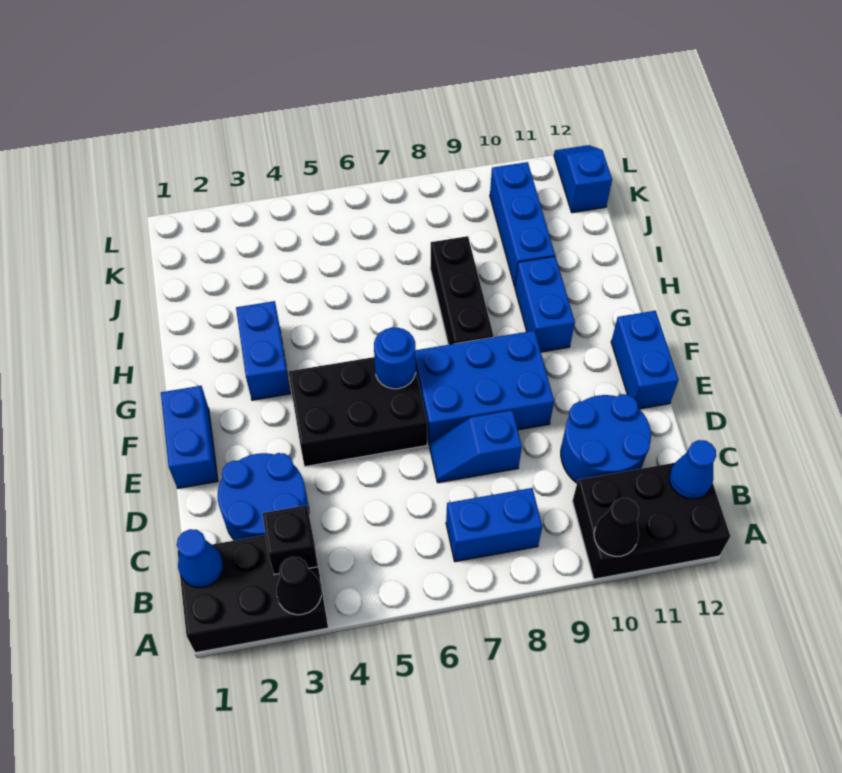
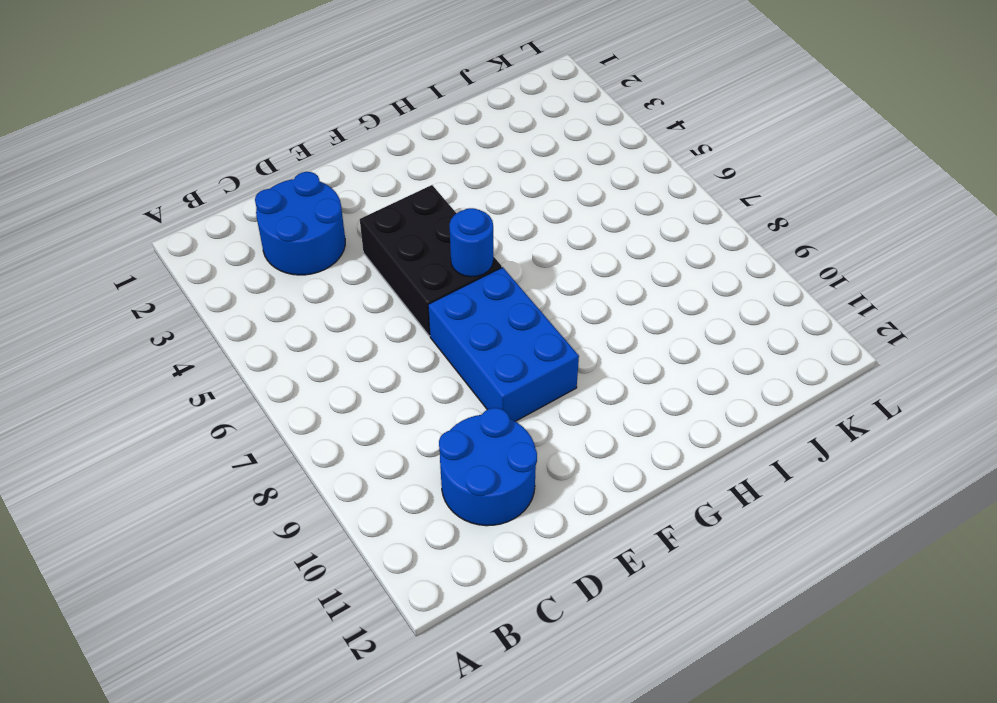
none -> black 2x3 brick [177,533,328,653]
none -> black 2x3 brick [573,463,730,579]
none -> blue 1x2 brick [446,488,542,562]

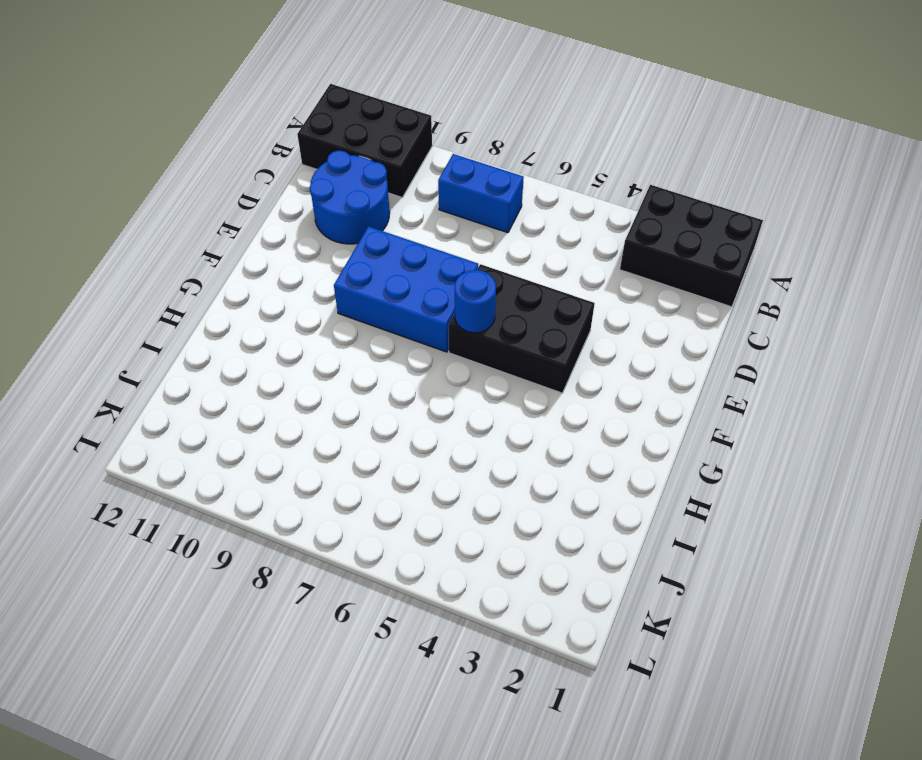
none -> blue 2x2 round brick [218,453,309,540]
none -> blue 1x2 slope [430,410,522,483]
none -> blue 1x2 brick [161,386,218,488]

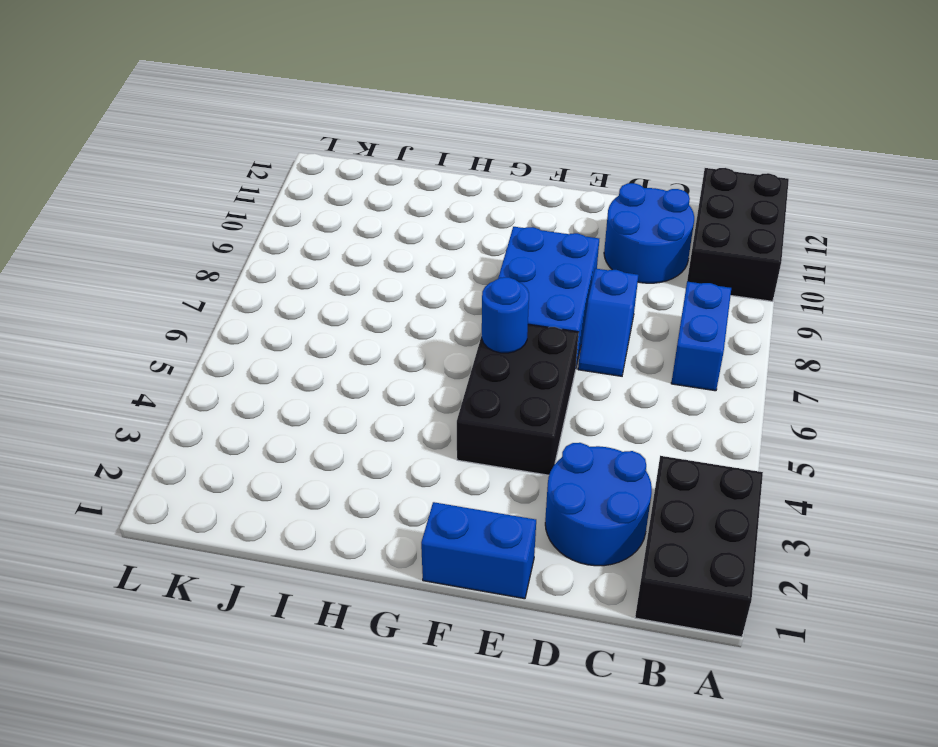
none -> blue 1x2 brick [611,311,679,409]
none -> blue 1x2 brick [236,301,291,400]
none -> black 1x3 brick [430,236,494,345]

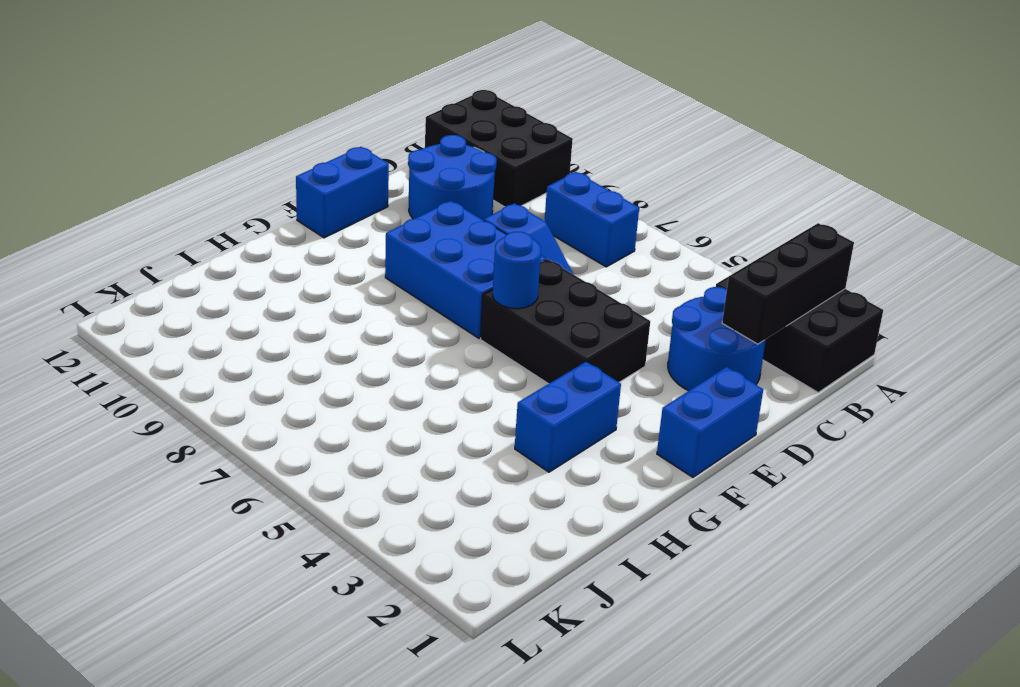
black 1x3 brick [722,223,854,344] -> black 1x3 brick moved to [430,236,494,345]
none -> blue 1x2 brick [515,256,575,352]
none -> blue 1x3 brick [490,162,555,287]
none -> blue 1x2 slope [554,145,612,213]

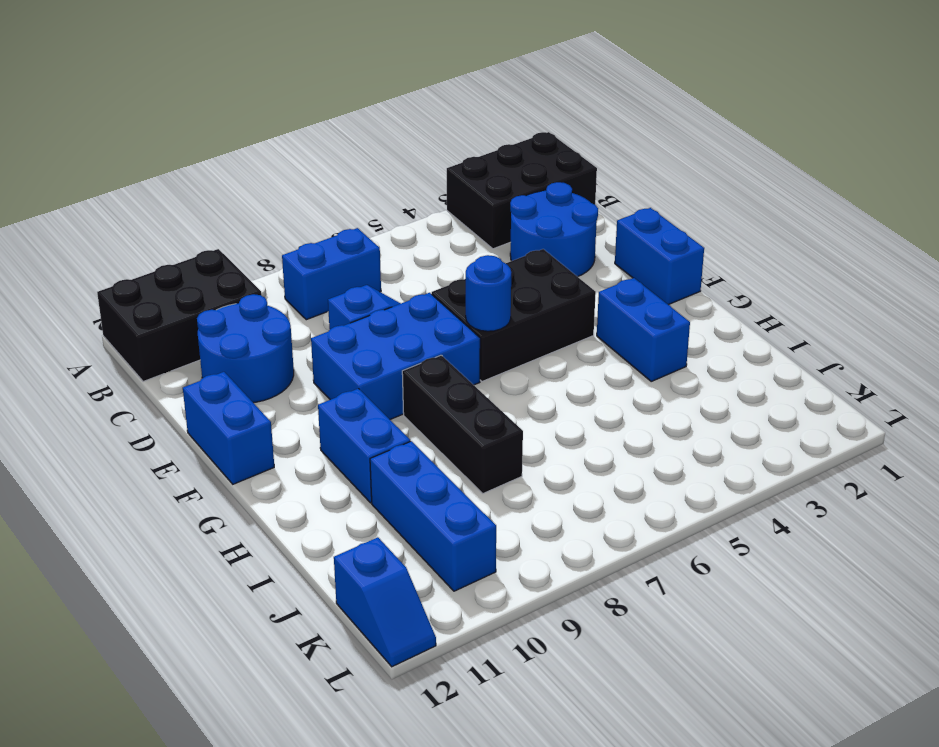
none -> black 1x1 cone [277,557,321,615]
none -> black 1x1 cone [594,498,639,556]
none -> blue 1x1 cone [177,529,223,587]

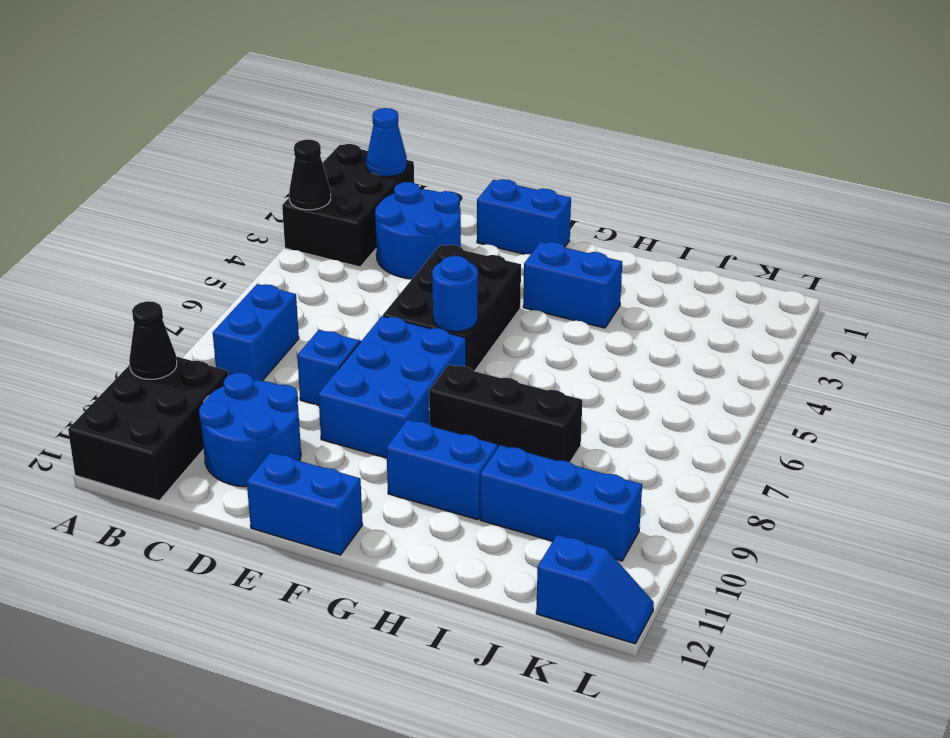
none -> black 1x1 brick [263,505,318,575]
none -> blue 1x1 cone [669,440,716,499]

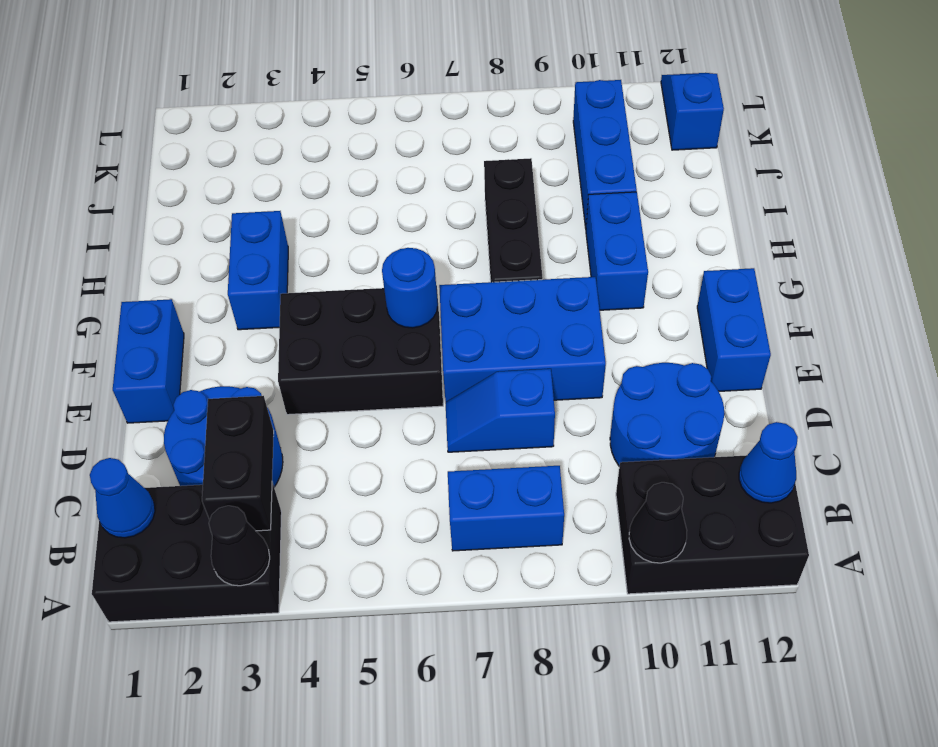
black 1x2 brick [202,396,274,531] -> black 1x1 brick [263,505,318,575]

